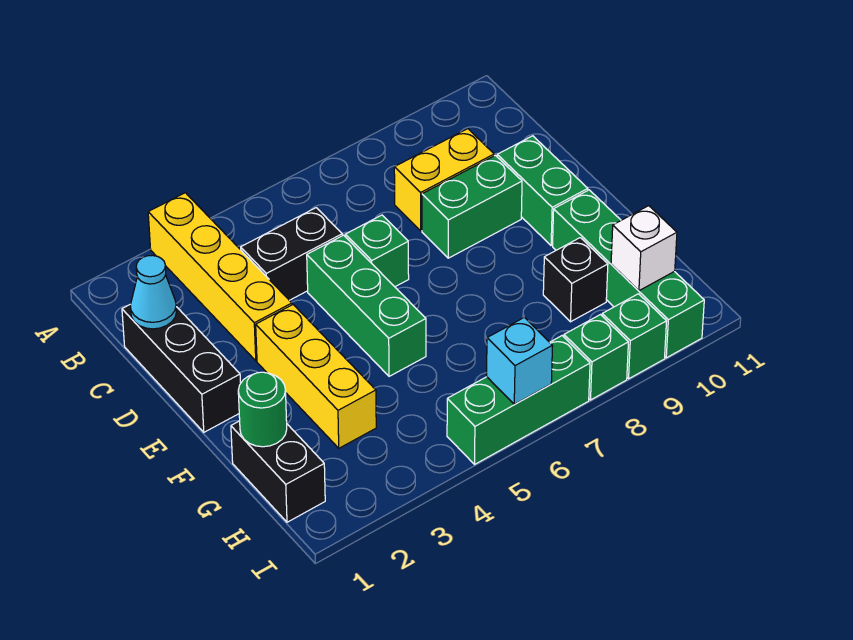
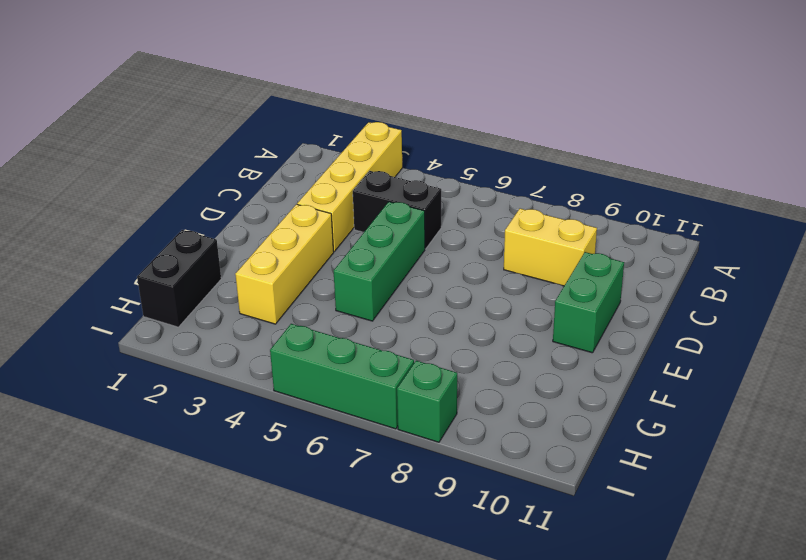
none -> black 1x3 brick [122,304,241,432]
none -> green 1x1 brick [345,215,409,287]
none -> green 1x2 brick [422,155,522,258]

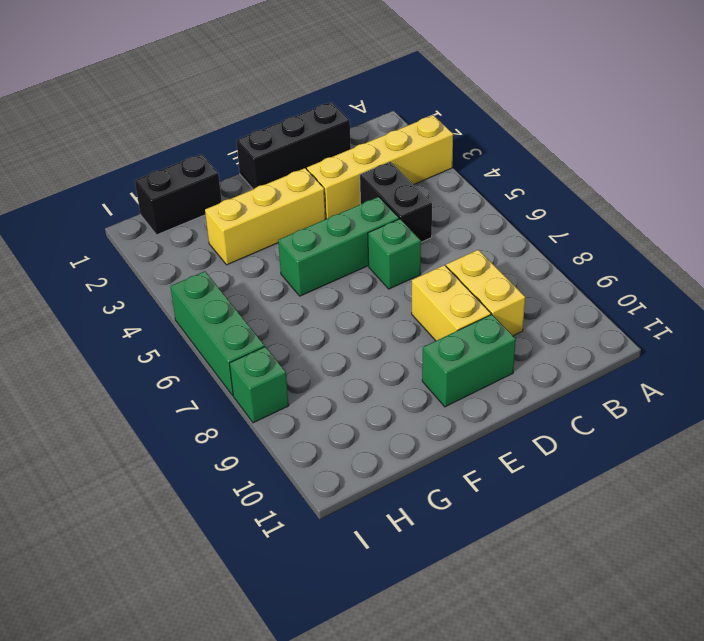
yellow 1x2 brick [412,265,491,341] -> green 1x2 brick [422,155,522,258]
none -> green 1x4 brick [553,190,704,358]
none -> black 1x1 brick [543,238,608,322]
none -> green 1x1 brick [602,294,667,379]

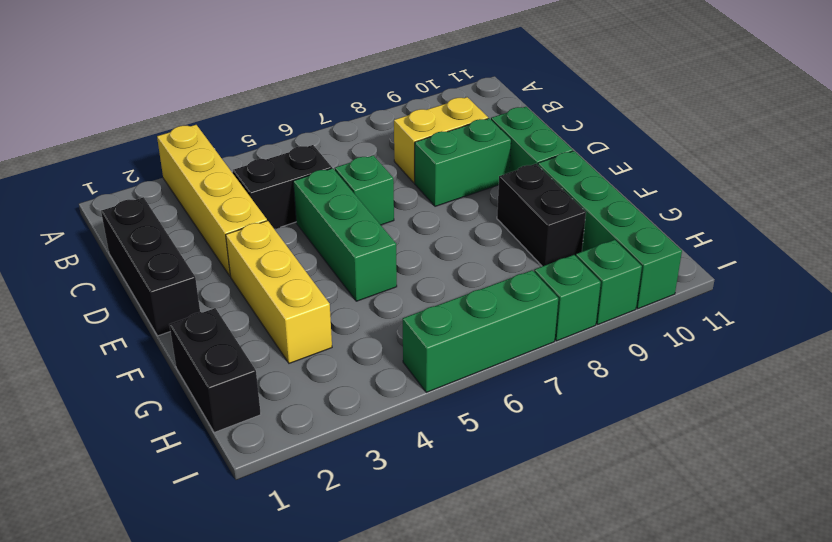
black 1x2 brick [497,164,586,266] -> black 1x1 brick [543,238,608,322]
none -> cyan 1x1 cone [130,255,177,329]
none -> green 1x1 round brick [238,372,287,447]
none -> white 1x1 brick [611,206,677,291]

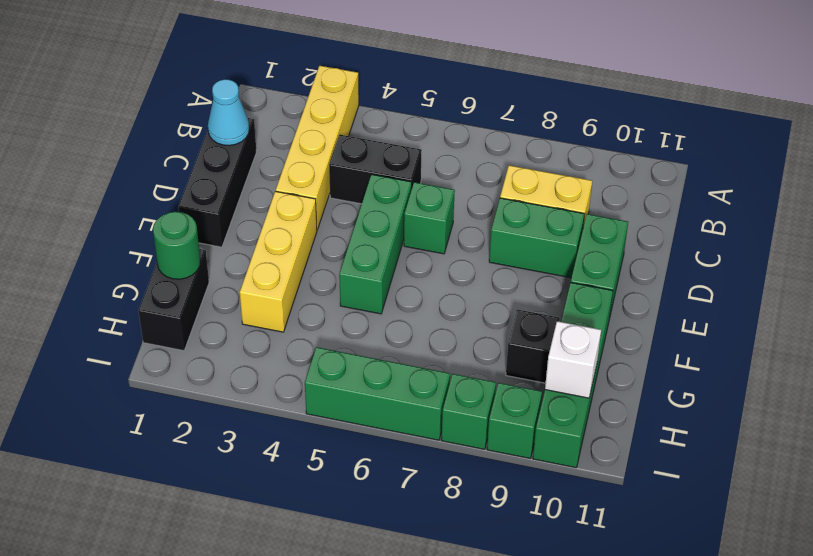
none -> cyan 1x1 brick [487,317,553,404]

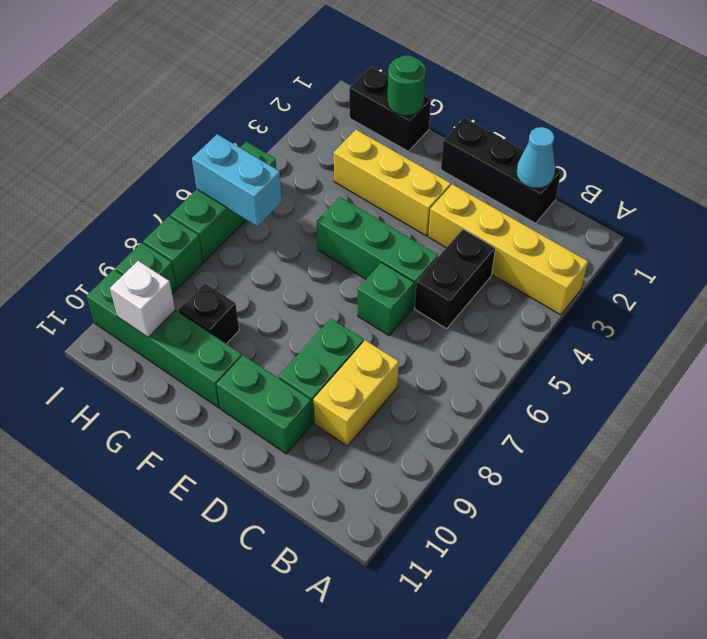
cyan 1x2 brick [192,134,282,226] -> cyan 1x1 brick [487,317,553,404]

